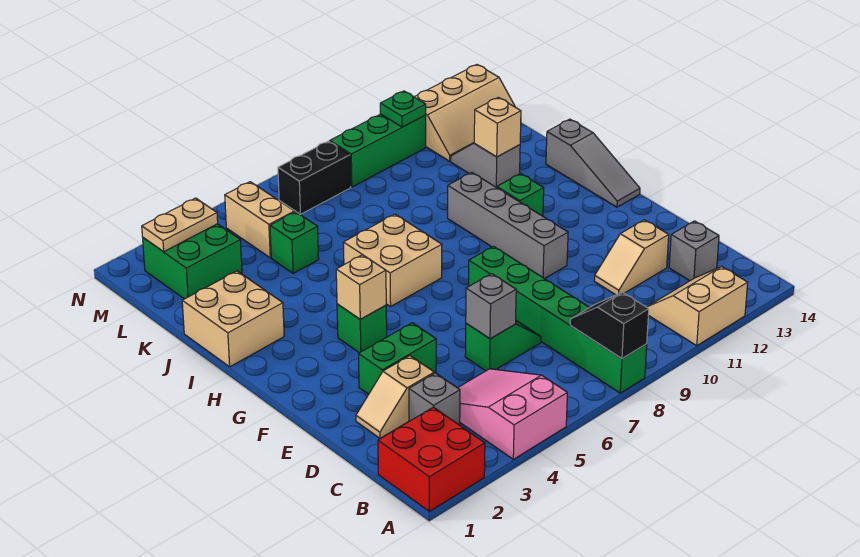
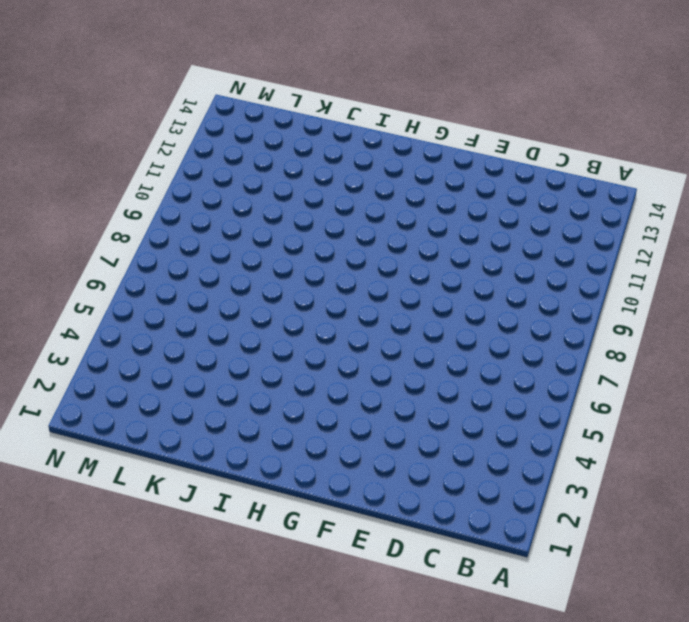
none -> red 2x2 brick [378,407,485,511]
none -> pink 2x3 slope [458,369,567,459]
none -> green 1x6 brick [469,246,647,393]

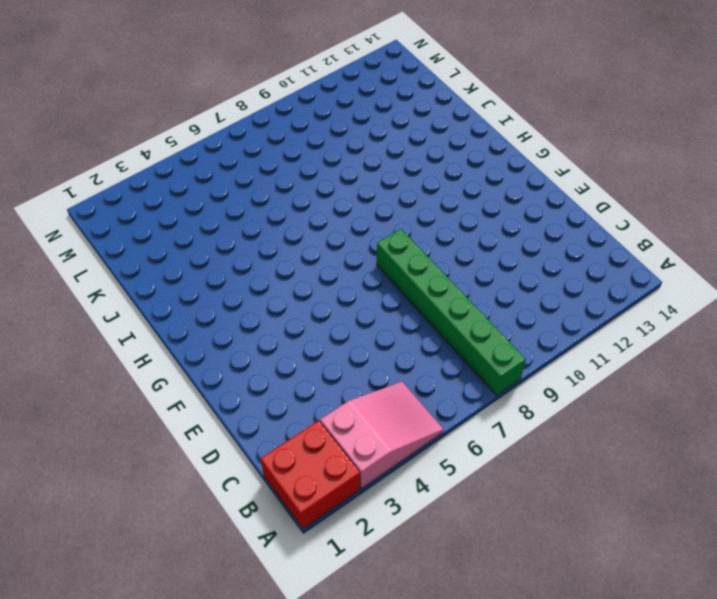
pink 2x3 slope [320,382,443,488] -> pink 2x3 slope turned to [458,369,567,459]
none -> tan 2x2 slope [647,267,748,346]
none -> grey 1x1 brick [409,373,460,425]
none -> grey 1x1 brick [669,221,719,281]

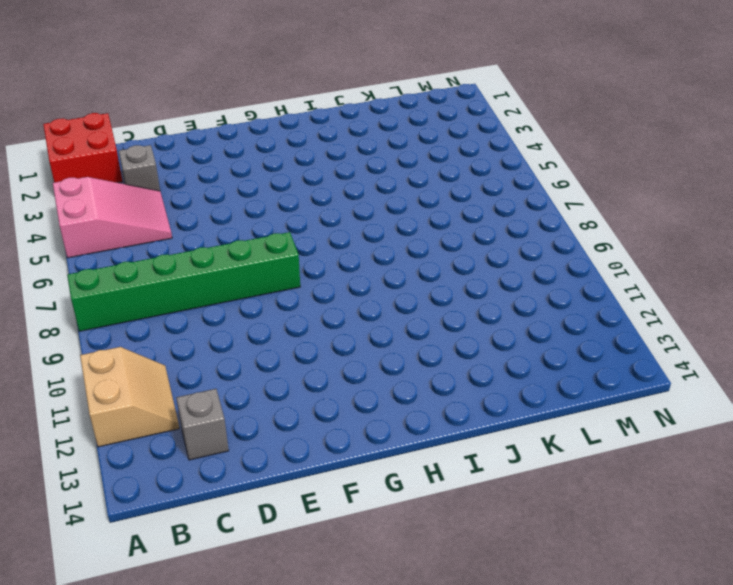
none -> tan 1x2 slope [356,356,434,439]
none -> green 1x2 slope [465,321,541,371]
none -> tan 1x2 slope [594,220,669,295]

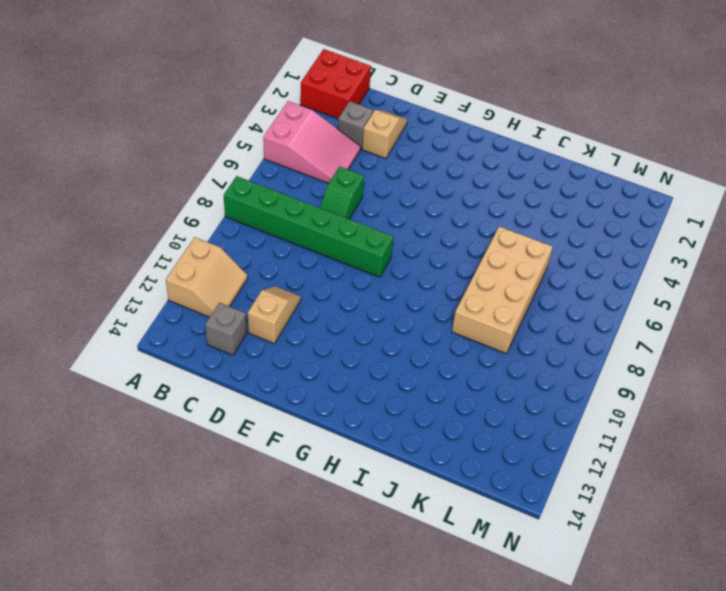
tan 2x4 brick [452,226,553,354] -> none
none -> green 1x2 brick [359,323,436,394]
none -> grey 1x4 brick [448,172,568,279]
none -> green 1x1 brick [337,304,387,353]

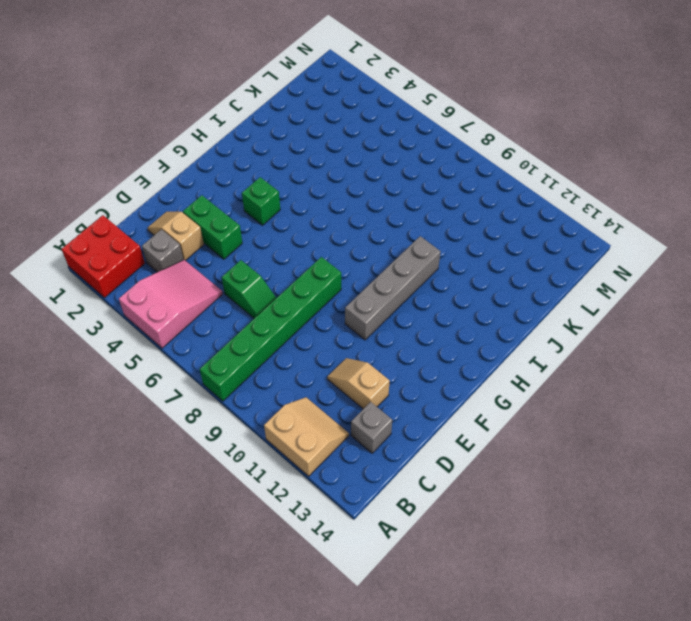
none -> grey 1x3 slope [546,119,640,207]
none -> tan 2x2 brick [343,214,442,307]
none -> green 1x1 brick [497,173,544,216]

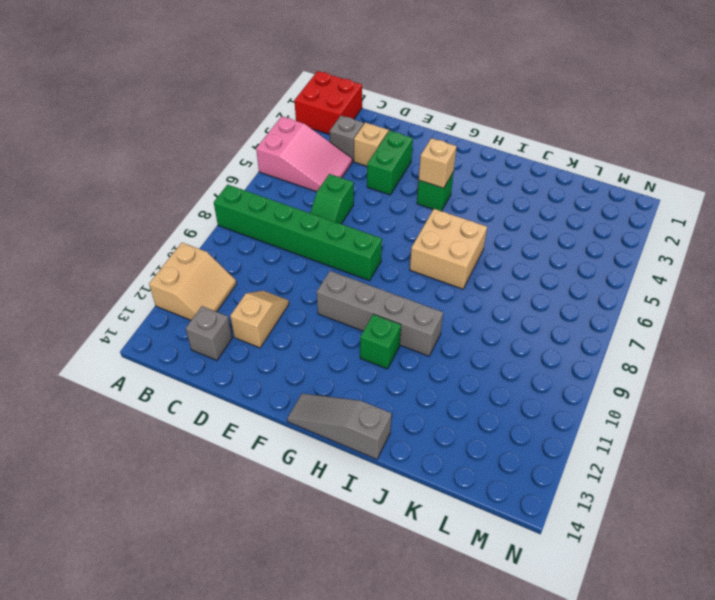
none -> tan 2x2 brick [182,271,284,367]
none -> grey 1x2 slope [451,143,520,188]
none -> green 1x1 brick [270,212,319,273]

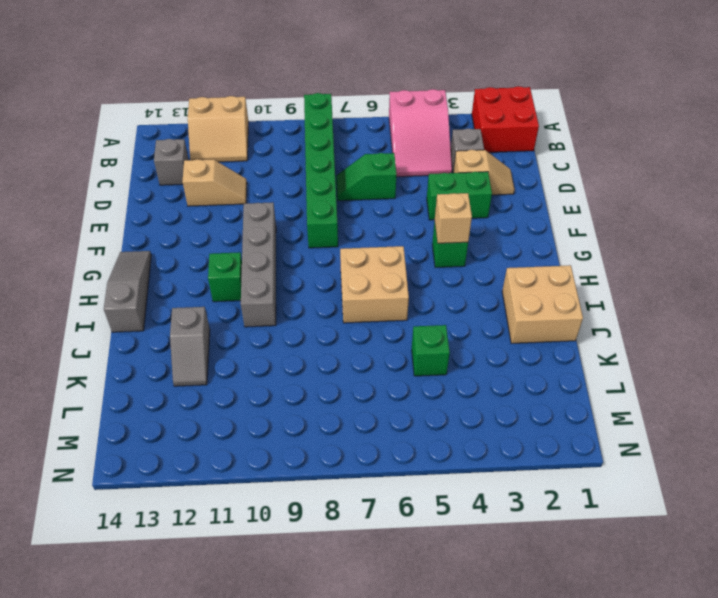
none -> green 2x2 brick [143,224,242,299]
none -> tan 1x2 brick [225,182,294,258]
none -> tan 2x3 slope [415,65,515,161]

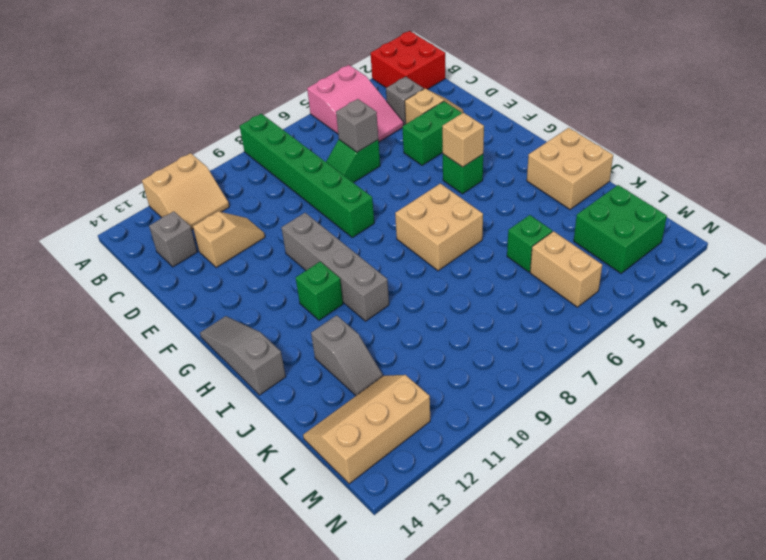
none -> black 1x2 brick [278,141,351,214]
none -> green 1x3 brick [330,114,426,187]
none -> black 1x2 slope [570,292,649,359]

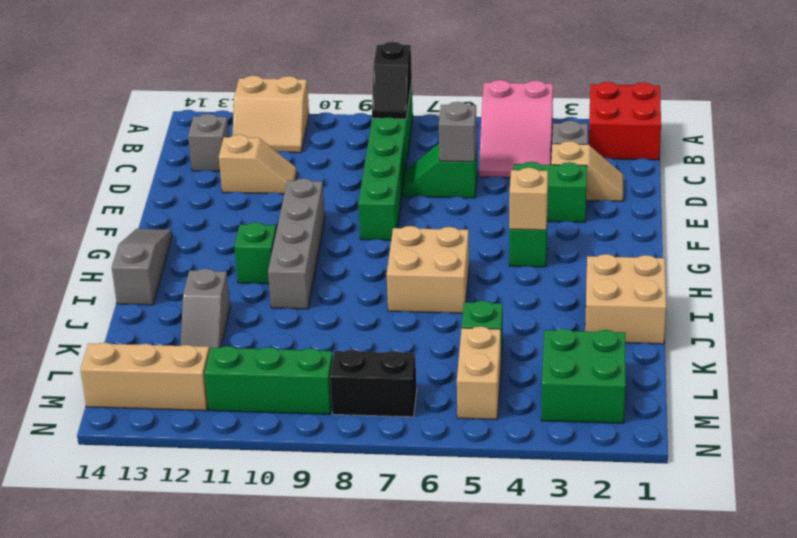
none -> tan 1x1 brick [474,97,521,157]
none -> tan 1x2 plate [142,198,218,252]
none -> green 1x1 plate [380,91,426,127]

